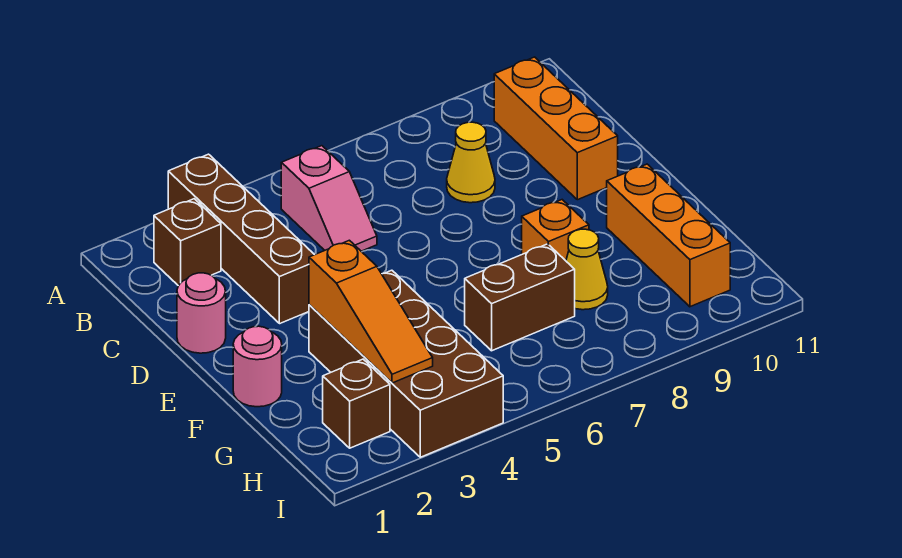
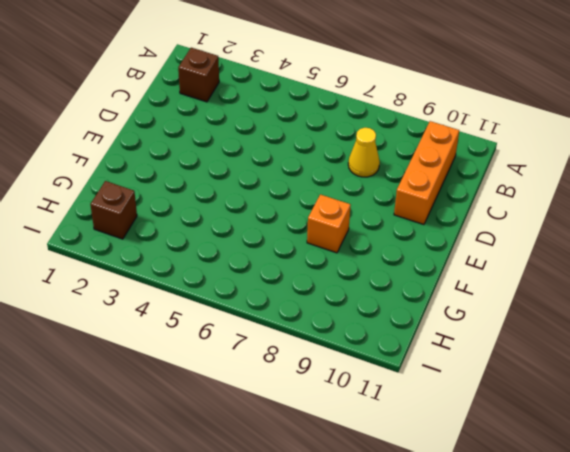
none -> brown 1x4 brick [168,154,314,324]
none -> pink 1x2 slope [281,146,377,251]
none -> pink 1x1 round brick [177,273,226,353]

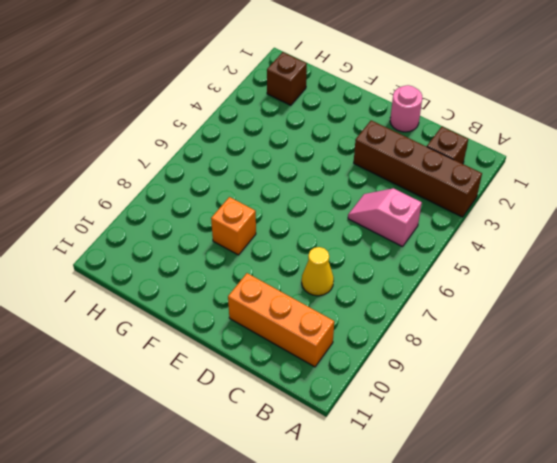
none -> pink 1x1 round brick [233,326,282,407]
none -> brown 2x4 brick [309,270,503,457]
none -> orange 1x3 brick [607,164,730,307]

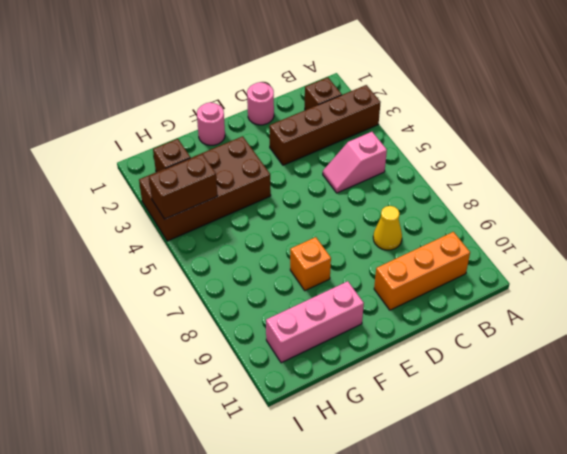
pink 1x3 brick [266,281,364,363] -> orange 1x3 brick [607,164,730,307]
brown 1x2 brick [149,154,217,219] -> brown 1x2 brick turned to [465,244,575,351]
none -> yellow 1x1 cone [566,229,608,310]
none -> orange 1x3 slope [309,240,433,383]

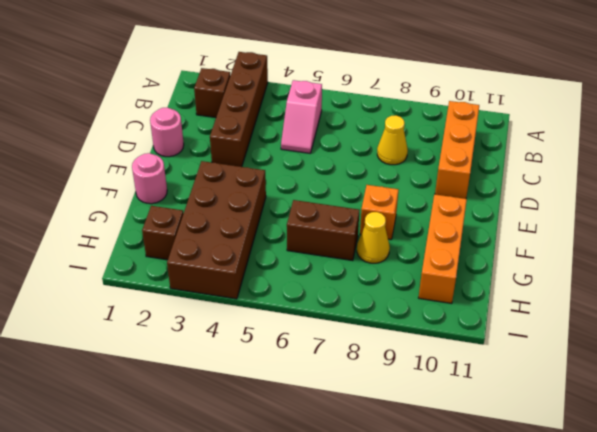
none -> orange 1x3 slope [309,240,433,383]

